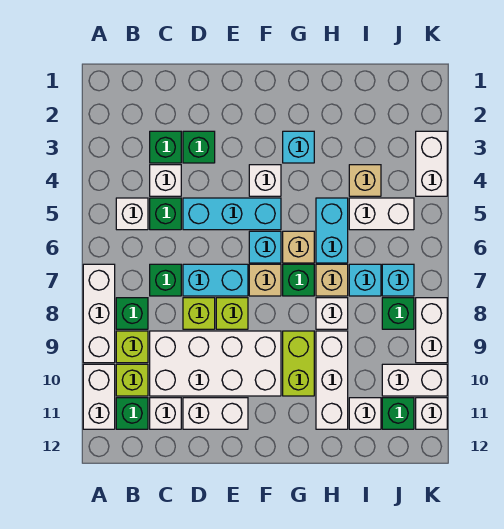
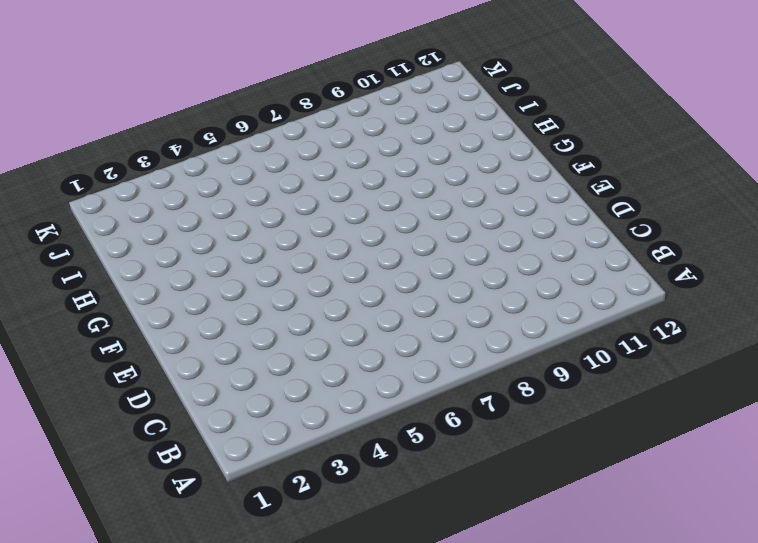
none -> white 1x3 brick [83,264,115,363]
none -> white 1x2 brick [83,364,115,429]
none -> white 1x1 brick [116,198,148,230]
none -> green 1x1 brick [116,298,148,329]

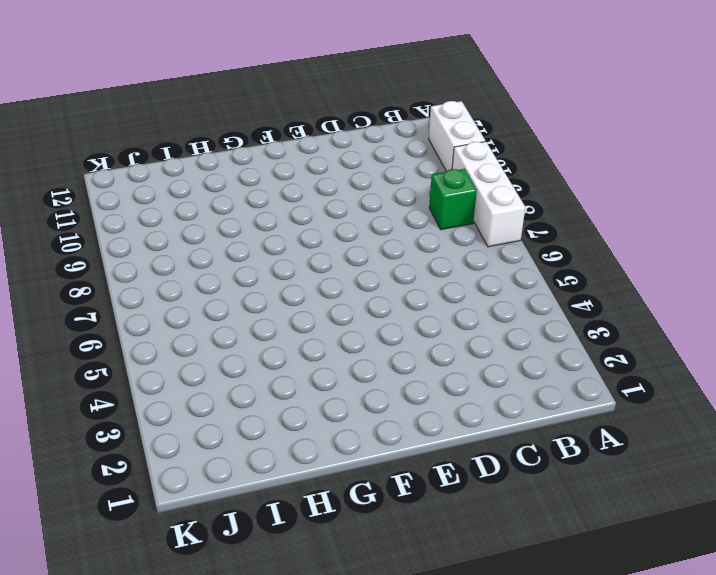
none -> white 1x1 brick [116,198,148,230]
none -> lime 1x1 brick [116,331,148,363]
none -> lime 1x1 brick [116,364,148,396]
none -> green 1x1 brick [116,398,148,429]

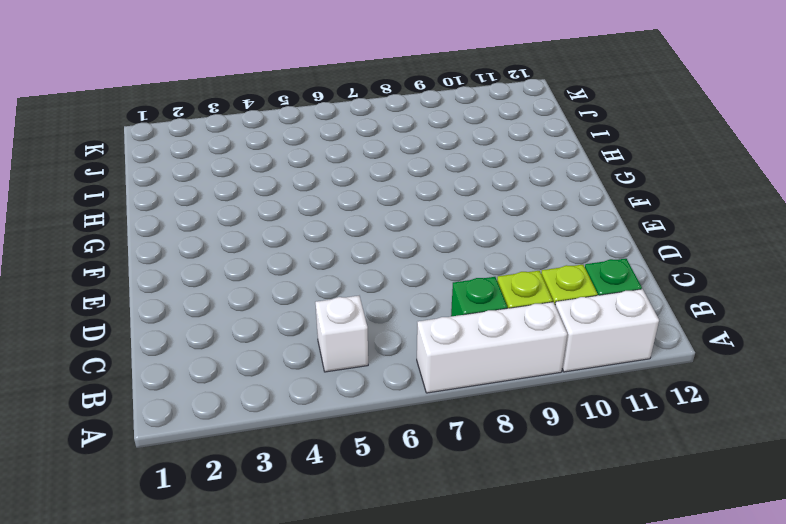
none -> green 1x1 brick [150,131,181,163]
none -> white 1x1 brick [150,165,181,196]
none -> green 1x1 brick [150,198,181,230]
none -> green 1x1 brick [150,264,181,296]

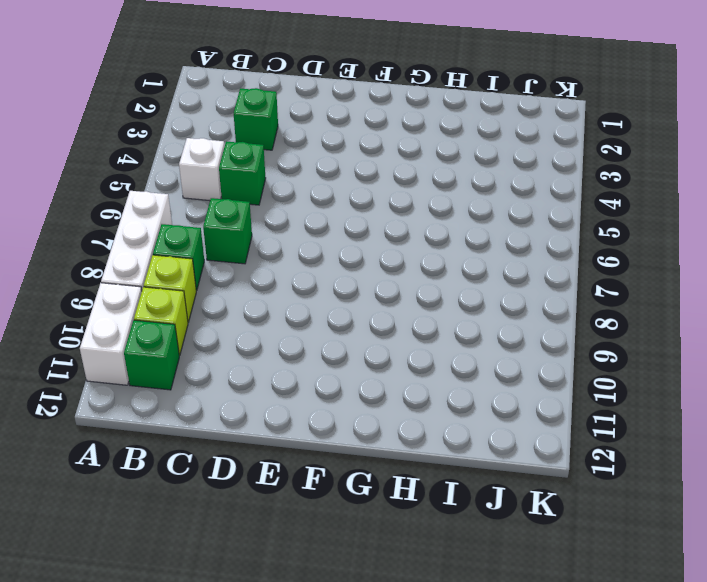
none -> white 1x1 brick [150,165,181,196]
none -> white 2x4 brick [150,331,281,396]
none -> white 1x1 brick [150,398,181,429]
none -> green 1x1 brick [183,131,215,163]

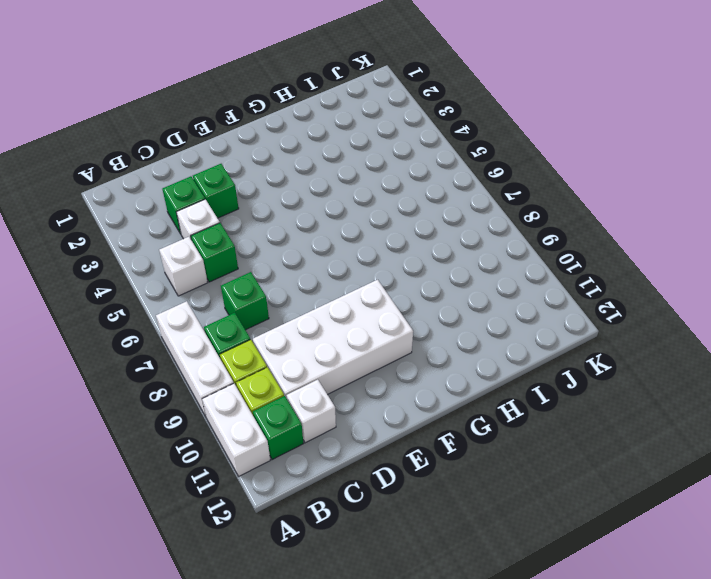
none -> cyan 1x3 brick [183,198,281,230]
none -> cyan 1x2 brick [183,264,248,296]
none -> lime 1x1 brick [183,298,215,329]
none -> white 1x2 brick [183,398,248,429]

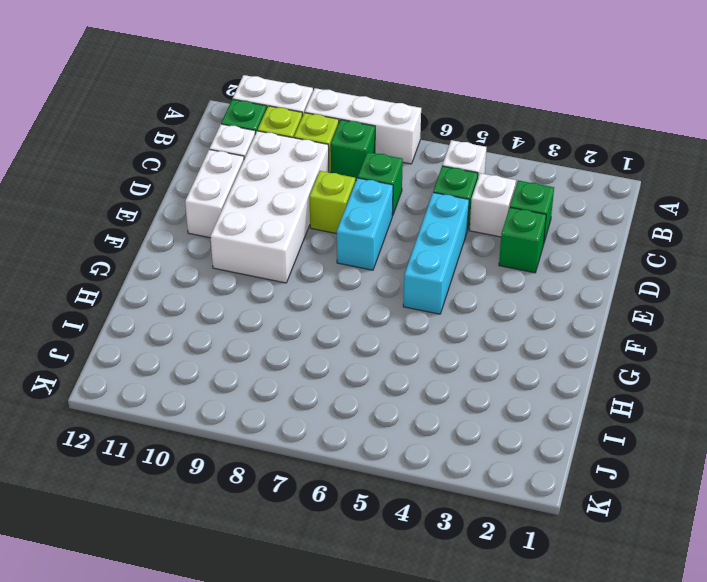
none -> lime 1x1 brick [216,298,248,329]
none -> white 1x1 brick [249,165,281,196]
none -> cyan 1x1 brick [249,231,281,263]
none -> tan 1x1 brick [249,264,281,296]

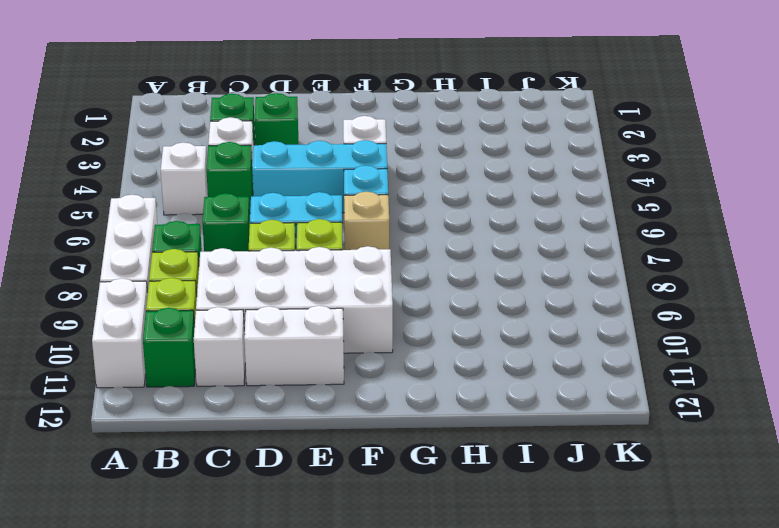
none -> cyan 1x1 brick [283,131,314,163]
none -> tan 1x1 brick [283,231,314,263]
none -> green 1x1 brick [283,264,314,296]
none -> lime 1x2 brick [283,331,314,396]

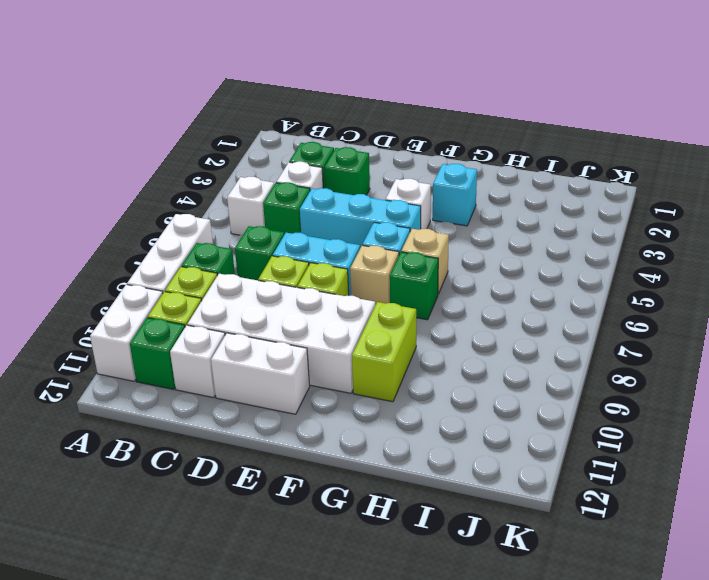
none -> cyan 1x2 brick [316,198,348,263]
none -> tan 1x1 brick [316,264,348,296]
none -> white 1x1 brick [316,298,348,329]
none -> white 1x3 brick [316,331,348,429]

